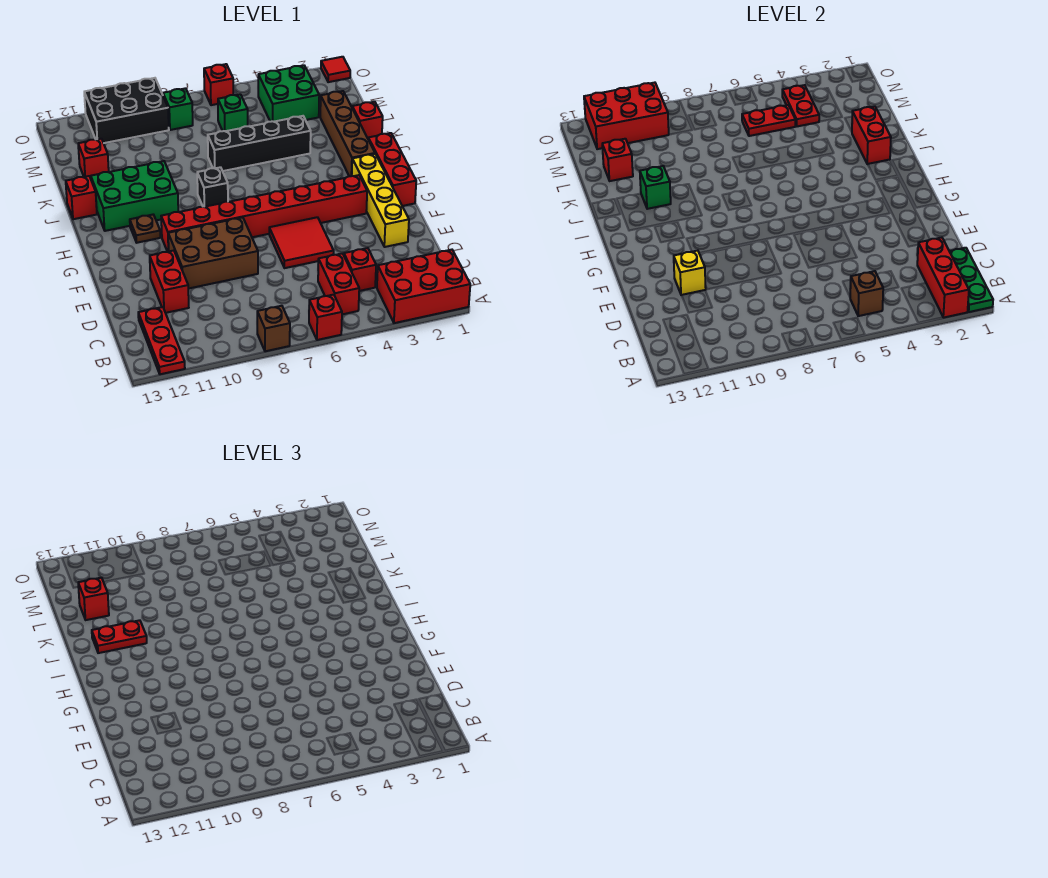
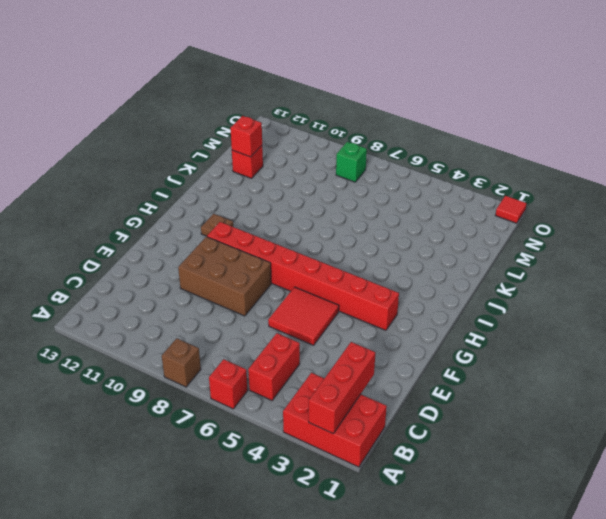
none -> red 1x3 plate [138,307,185,374]
none -> red 1x1 brick [344,248,376,291]
none -> red 1x2 brick [150,251,189,313]
none -> yellow 1x4 brick [352,154,409,247]

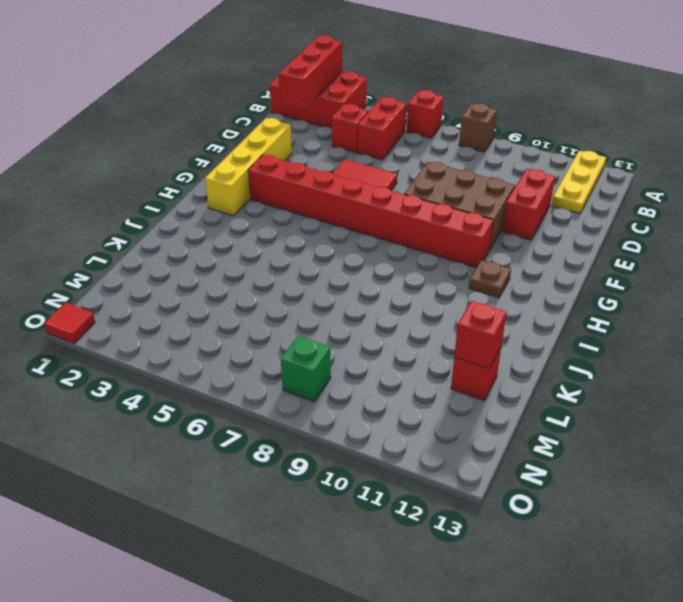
yellow 1x3 plate [552,151,606,214] -> red 1x3 plate [138,307,185,374]
none -> red 1x3 brick [368,133,416,206]
none -> brown 1x4 brick [320,91,375,176]
none -> black 1x1 brick [197,167,228,207]
none -> green 2x3 brick [91,161,178,231]

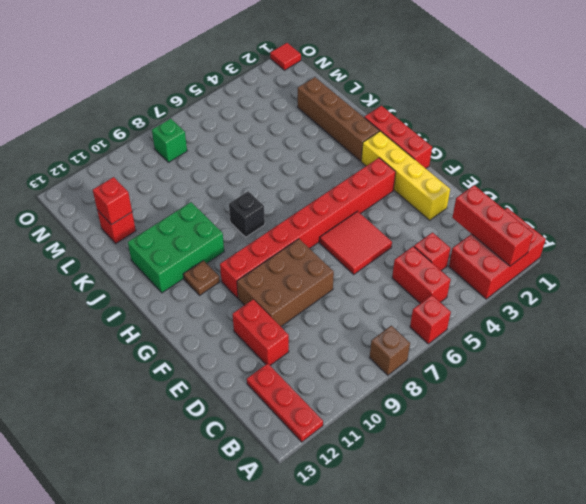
none -> red 1x1 brick [66,176,97,219]
none -> red 1x1 brick [352,102,383,138]
none -> black 1x4 brick [208,116,311,171]
none -> green 2x2 brick [258,65,319,122]

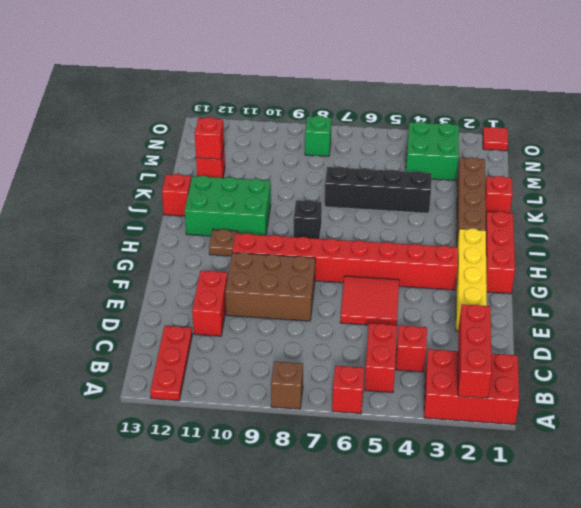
none -> green 1x1 brick [218,94,248,131]
none -> black 2x3 brick [84,78,169,143]
none -> red 1x1 brick [204,64,233,105]
none -> green 1x3 plate [949,248,993,312]

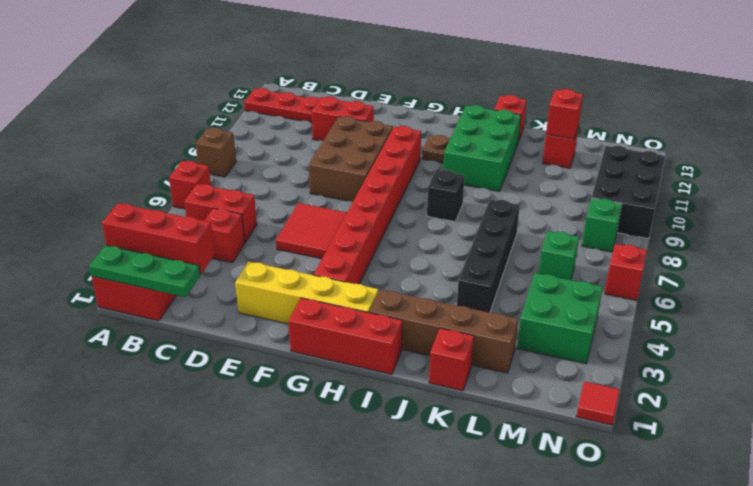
none -> brown 1x1 brick [850,271,884,316]
none -> yellow 1x1 brick [674,251,706,295]
none -> red 1x2 brick [852,106,891,164]
none -> green 1x1 brick [640,166,671,209]

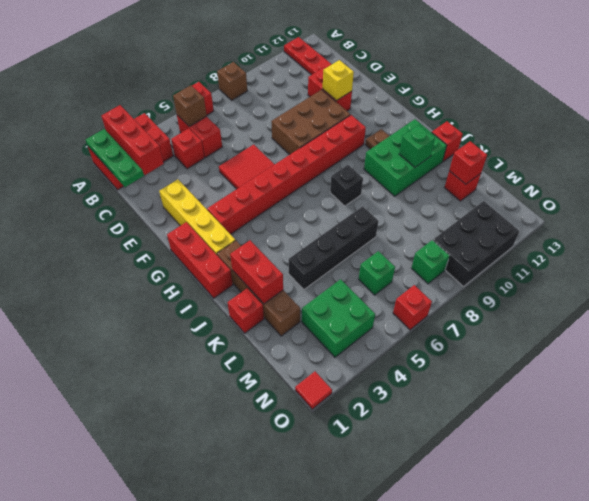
none -> red 1x2 plate [782,85,819,126]
none -> red 1x2 plate [742,105,795,136]
none -> red 2x3 brick [584,83,669,149]
none -> red 1x2 plate [92,620,147,653]

